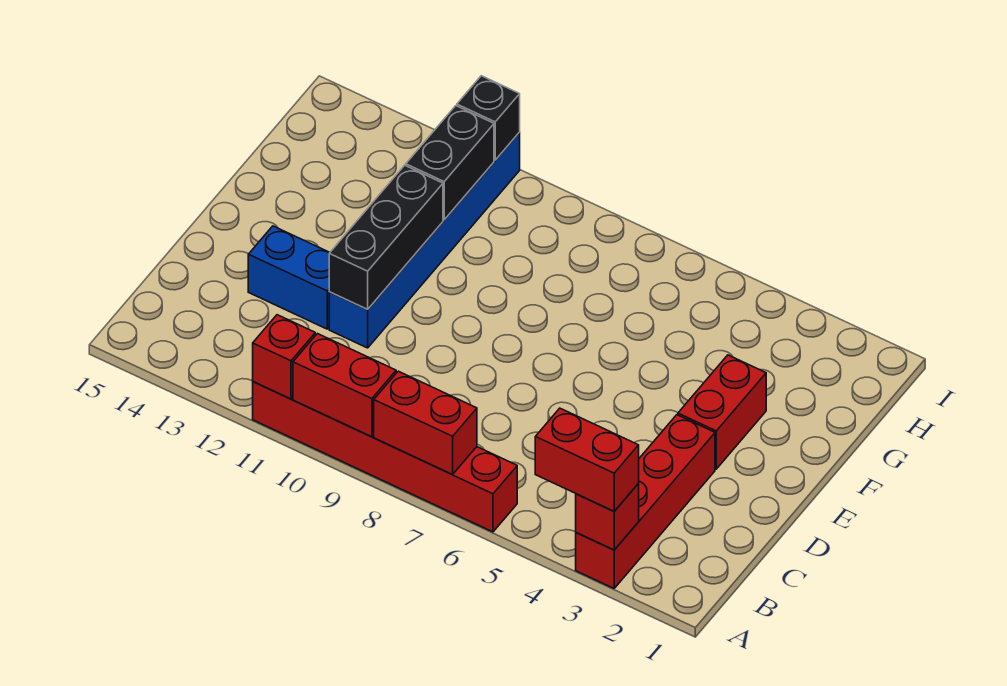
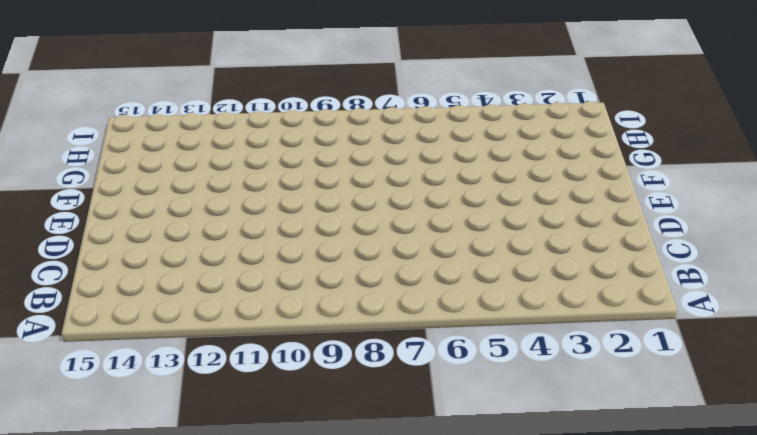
none -> red 1x4 brick [576,415,715,588]
none -> red 1x6 brick [253,382,517,532]
none -> blue 1x6 brick [329,132,520,348]

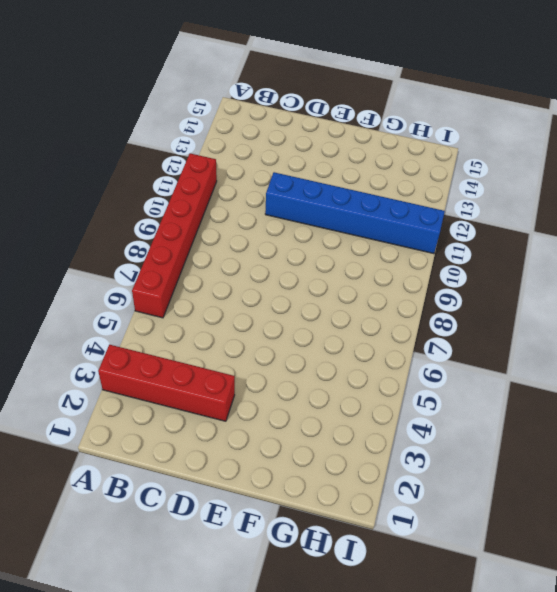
none -> blue 1x2 brick [248,226,330,329]
none -> red 1x2 brick [678,355,766,469]
none -> red 1x1 brick [576,484,639,550]

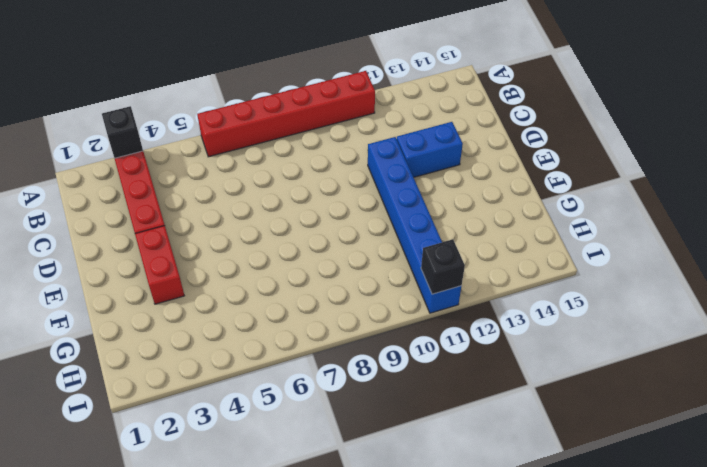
black 1x1 brick [102,106,143,158] -> red 1x1 brick [576,484,639,550]
none -> red 1x2 brick [374,371,477,474]
none -> red 1x2 brick [293,334,396,437]
none -> red 1x1 brick [253,315,315,399]

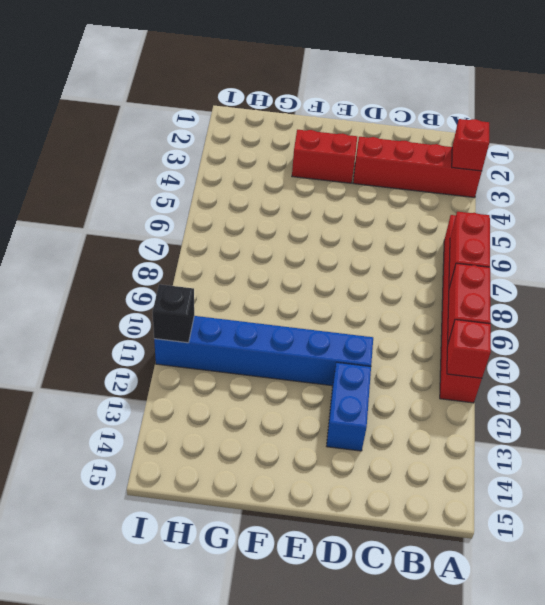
none -> black 1x3 brick [329,165,443,309]
none -> black 1x2 brick [406,106,494,220]
none -> red 1x2 brick [535,408,639,511]

